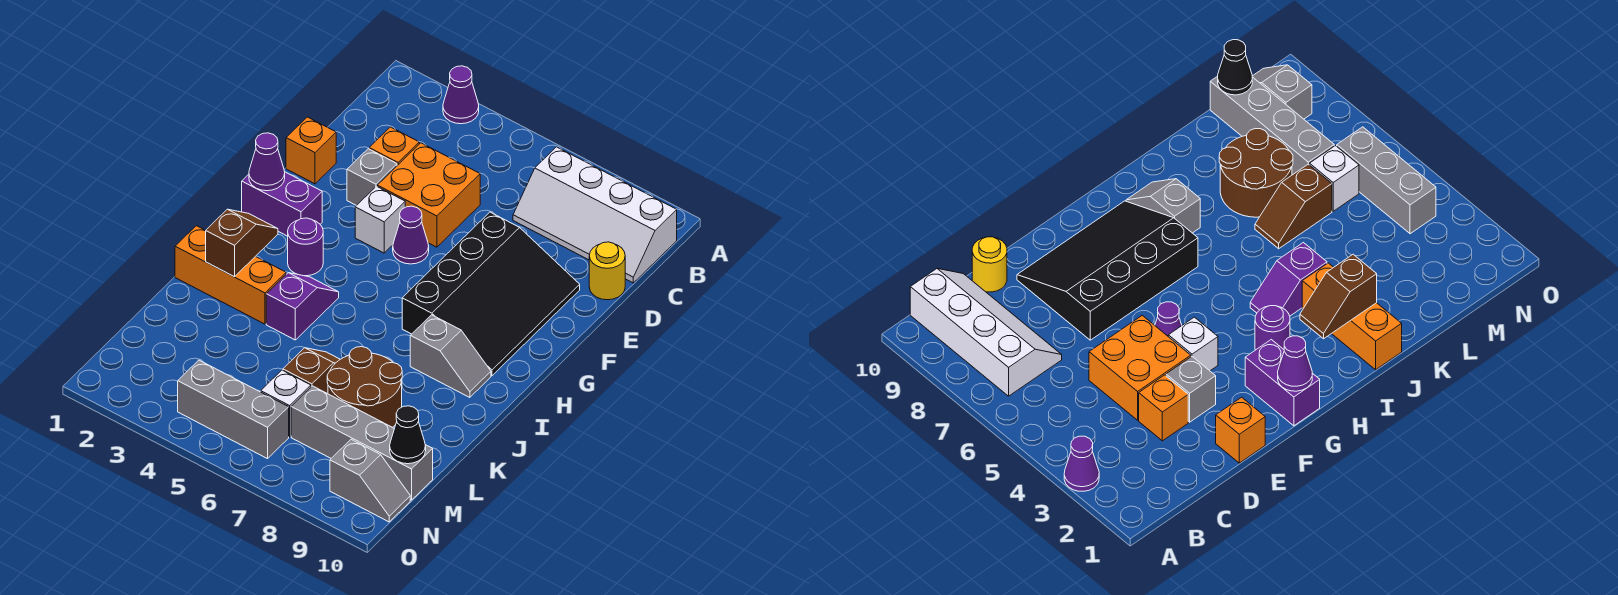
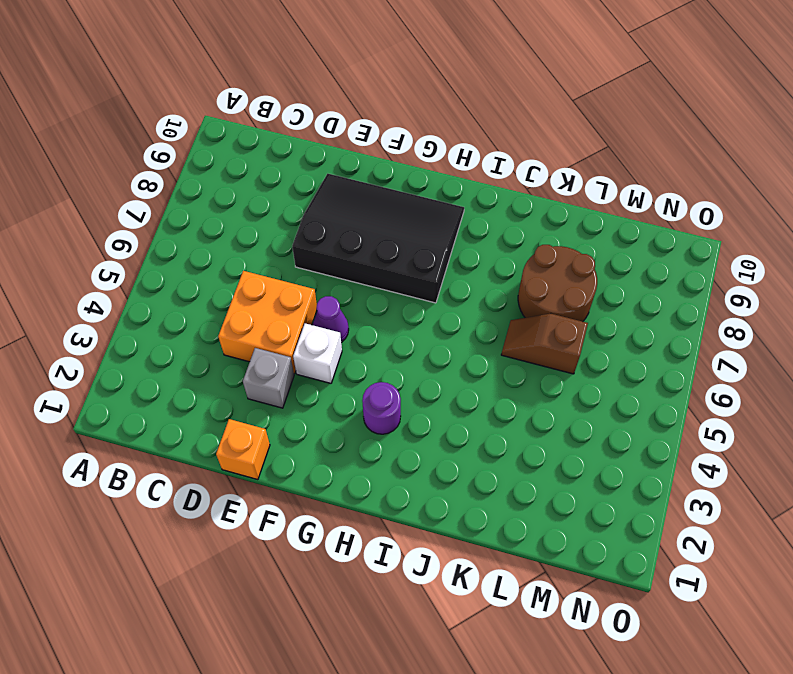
none -> purple 1x1 cone [443,66,479,124]
none -> white 2x4 slope [513,147,677,283]
none -> orange 1x1 brick [369,127,419,166]

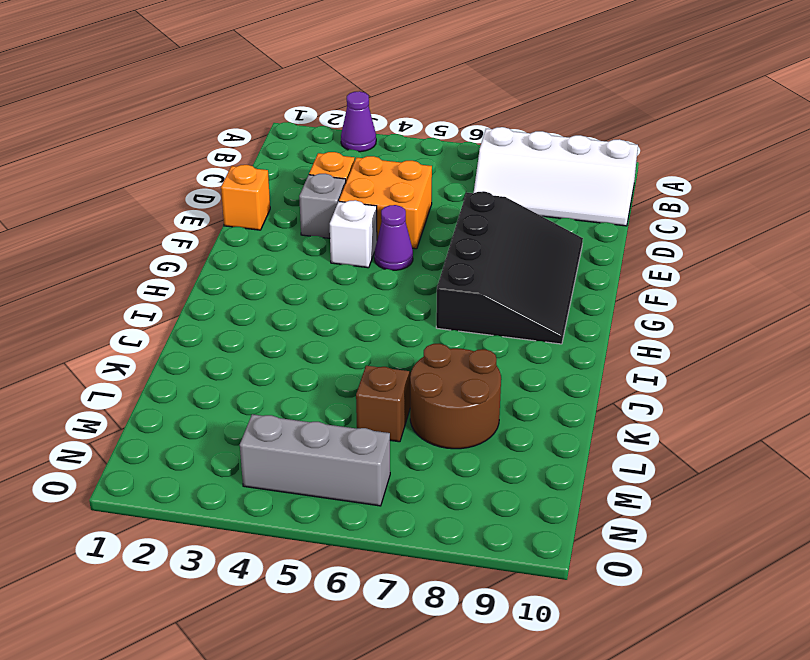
none -> yellow 1x1 round brick [589,242,625,300]
none -> purple 1x2 brick [242,172,322,236]
none -> purple 1x1 round brick [288,218,323,276]

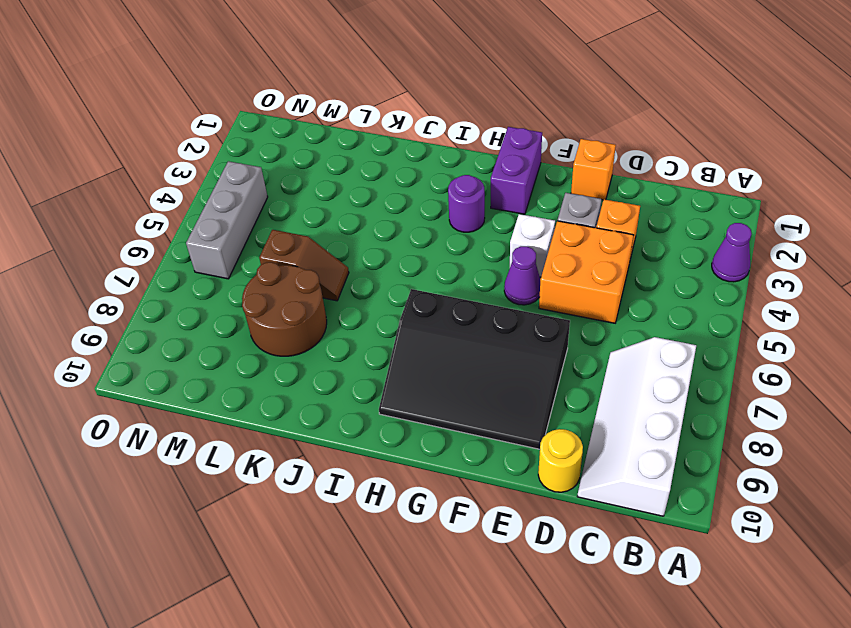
none -> purple 1x2 slope [266,273,339,340]
none -> grey 1x2 slope [410,315,491,398]
none -> orange 1x3 brick [175,226,286,324]

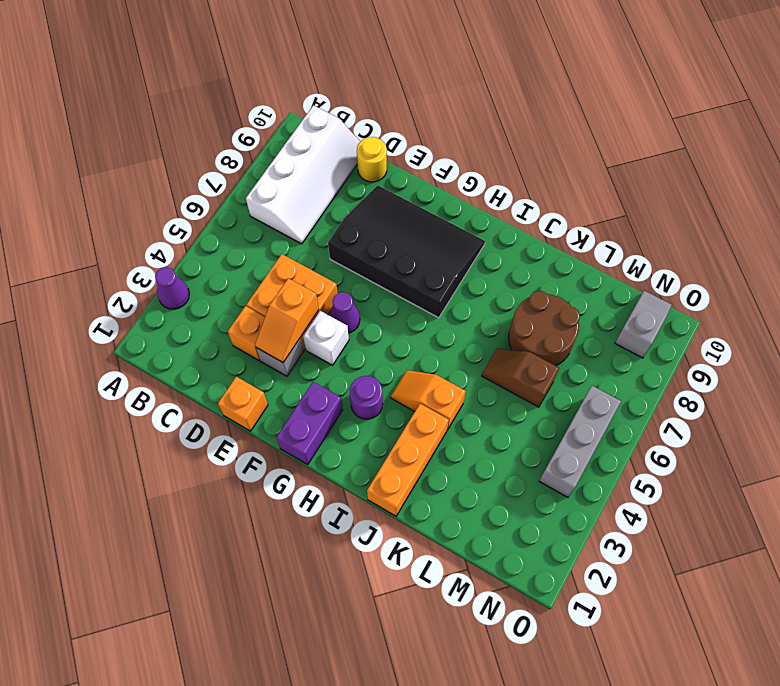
orange 1x2 slope [255,278,319,362] -> none
orange 1x2 slope [391,370,466,430] -> purple 1x2 slope [266,273,339,340]
none -> grey 1x2 slope [410,315,491,398]
none -> white 1x1 brick [261,370,311,437]
none -> grey 1x4 brick [291,386,433,500]

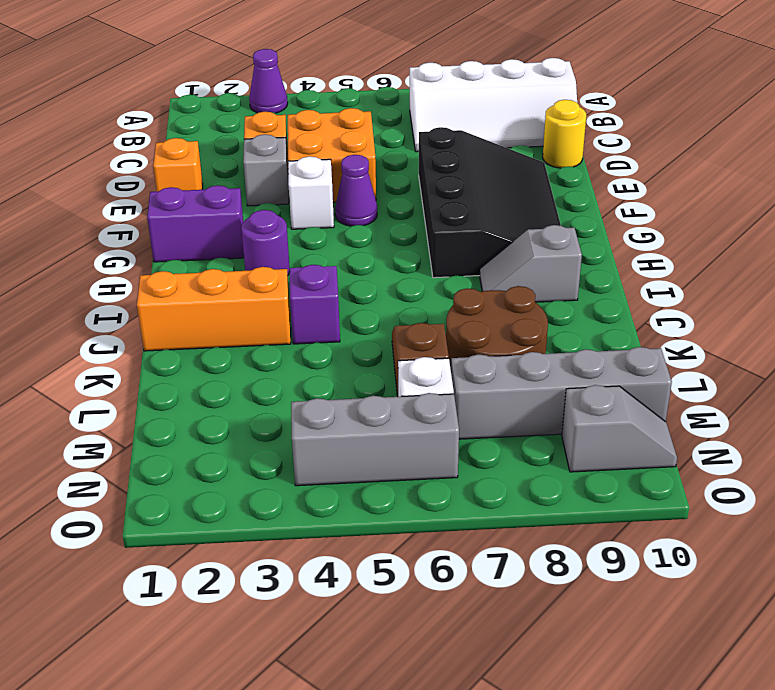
grey 1x2 slope [480,225,582,302] -> grey 1x2 slope turned to [410,315,491,398]
none -> purple 1x1 cone [249,133,285,191]
none -> brown 1x2 slope [206,209,278,277]
none -> black 1x1 cone [390,406,426,464]

